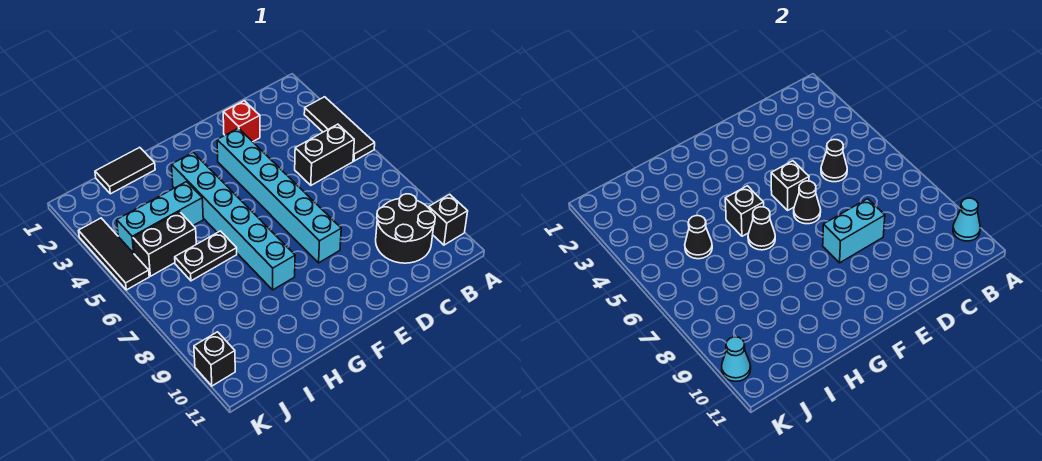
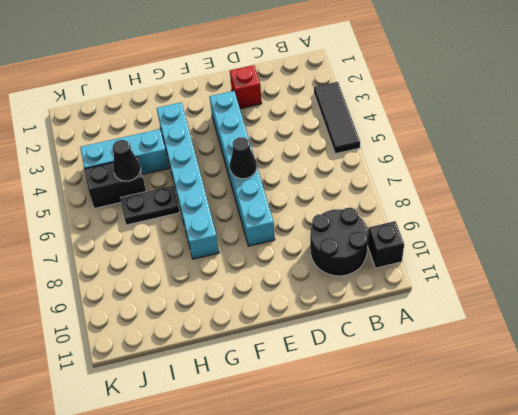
none -> black 1x2 brick [295,124,354,185]
none -> black 1x2 tile [95,147,155,194]
none -> black 1x3 tile [79,218,149,290]

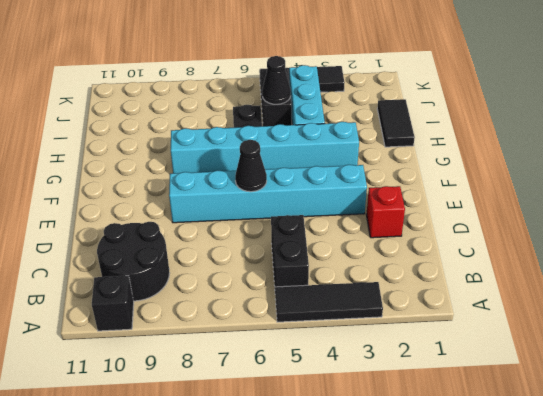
none -> black 1x1 brick [194,332,235,386]
none -> cyan 1x1 cone [953,198,980,241]
none -> black 1x1 cone [821,140,847,182]

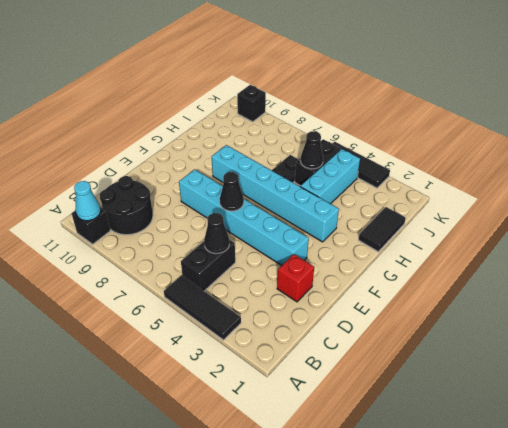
none -> cyan 1x2 brick [823,199,885,263]
none -> black 1x1 brick [771,161,809,210]
none -> black 1x1 brick [725,186,764,236]

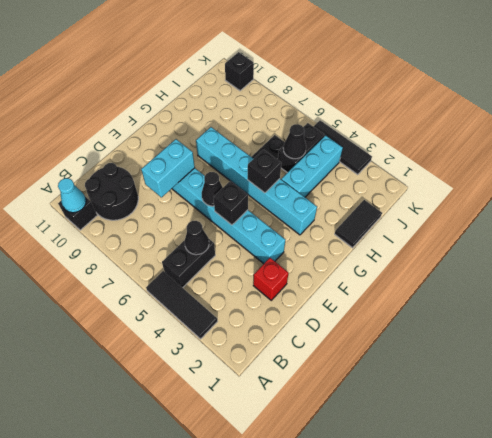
none -> black 1x1 cone [748,207,775,250]
none -> cyan 1x1 cone [722,337,751,381]

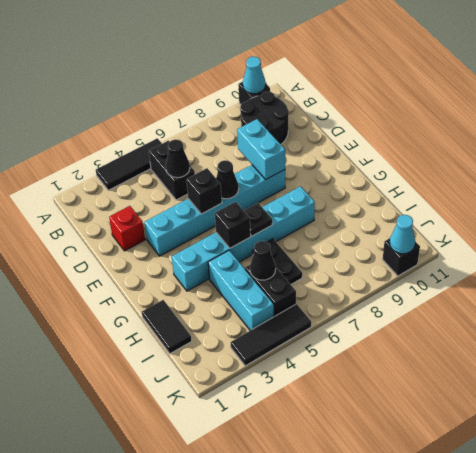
black 1x1 plate [244,203,272,236] -> black 1x1 cone [748,207,775,250]

